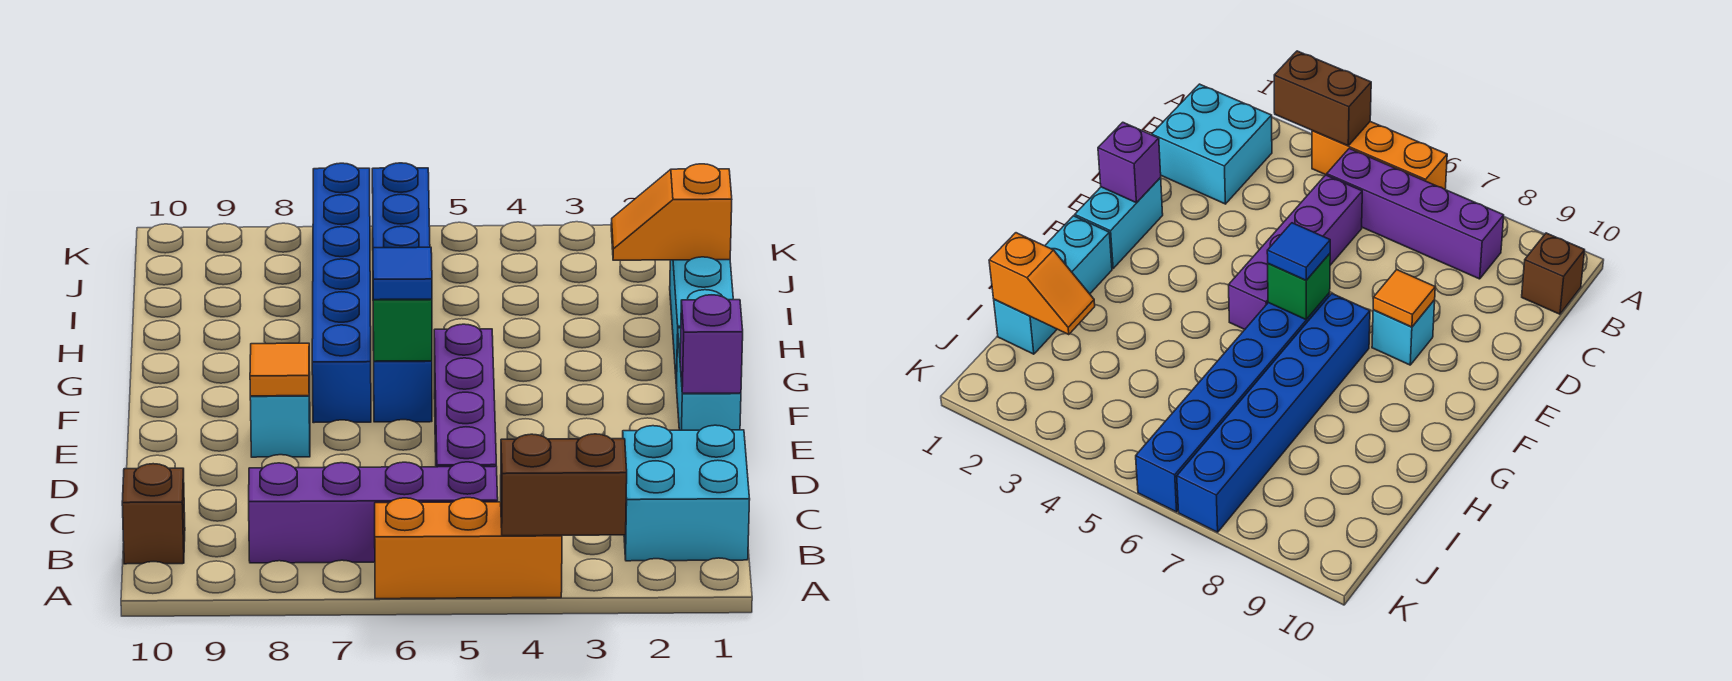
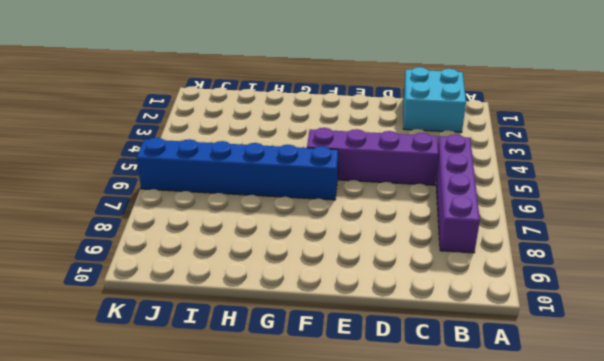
none -> orange 1x3 brick [375,498,562,599]
none -> brown 1x1 brick [122,464,185,564]
none -> cyan 1x2 brick [676,328,741,430]

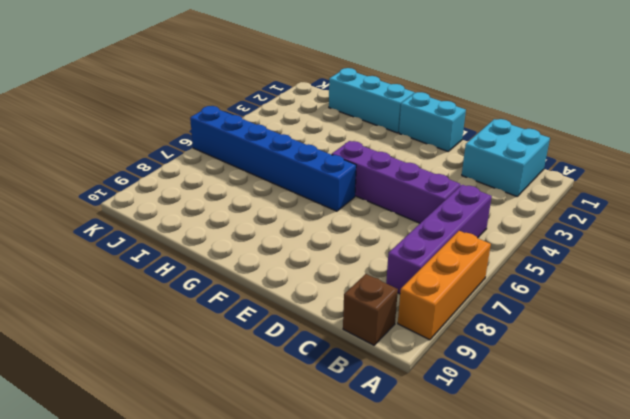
orange 1x3 brick [398,231,491,340] -> orange 1x3 brick moved to [375,498,562,599]
none -> cyan 1x1 brick [250,372,310,457]
none -> blue 1x6 brick [312,163,371,423]
none -> brown 1x2 brick [501,434,627,536]

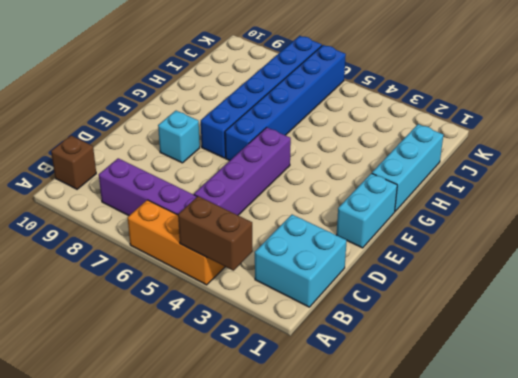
none -> purple 1x1 brick [680,295,743,393]
none -> orange 1x1 tile [250,343,309,396]
none -> green 1x1 brick [373,299,432,361]

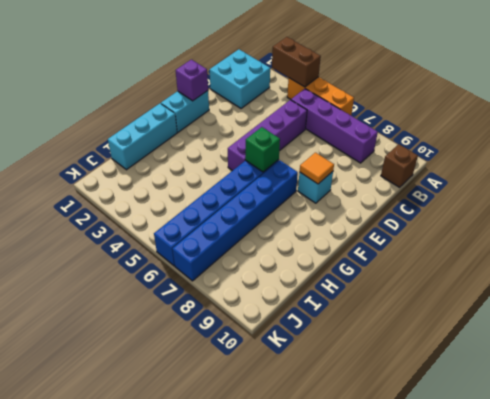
none -> orange 1x2 slope [611,164,732,260]
none -> blue 1x1 tile [373,247,432,300]

